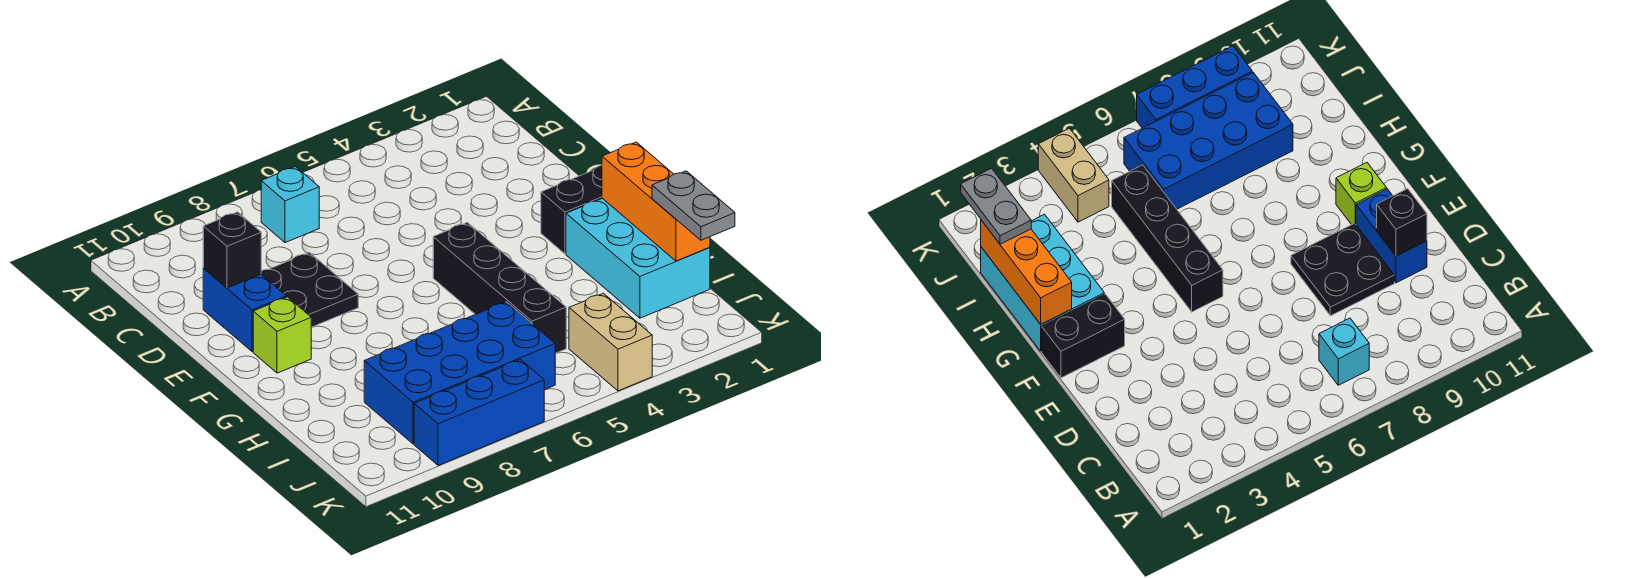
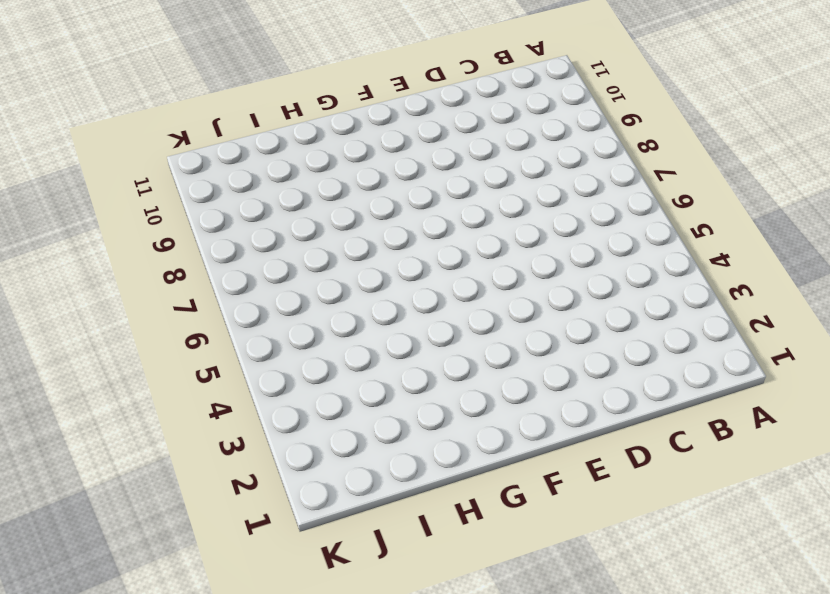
none -> cyan 1x1 brick [261,167,319,243]
none -> black 2x2 plate [261,252,358,327]
none -> blue 1x2 brick [203,268,286,352]

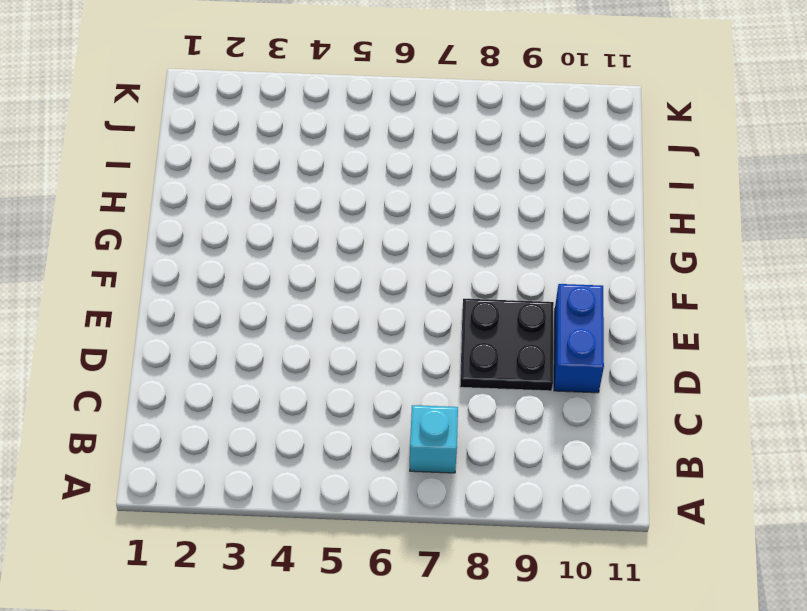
none -> black 1x2 brick [541,166,602,254]
none -> black 1x4 brick [433,222,566,353]
none -> lime 1x1 brick [253,297,311,373]

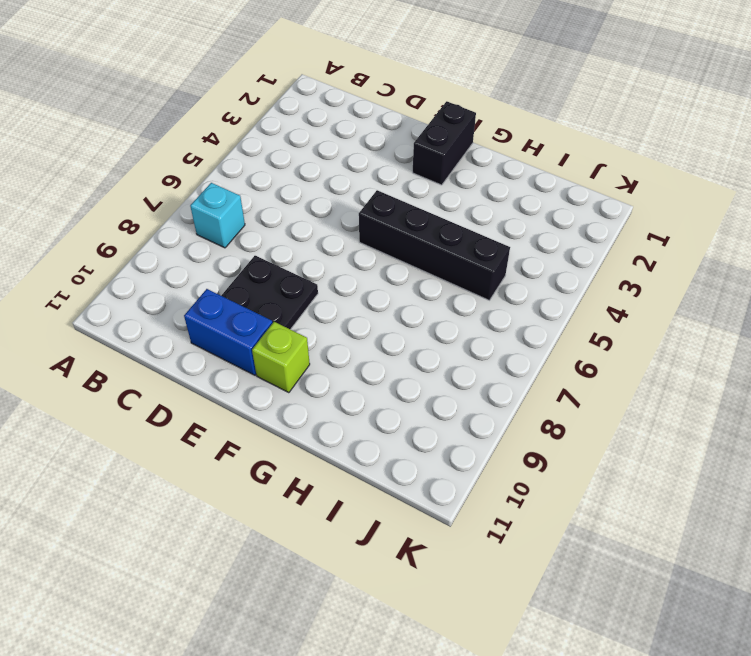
none -> cyan 2x3 brick [566,198,710,318]
none -> blue 2x4 brick [364,302,556,444]
none -> tan 1x2 brick [569,293,652,391]

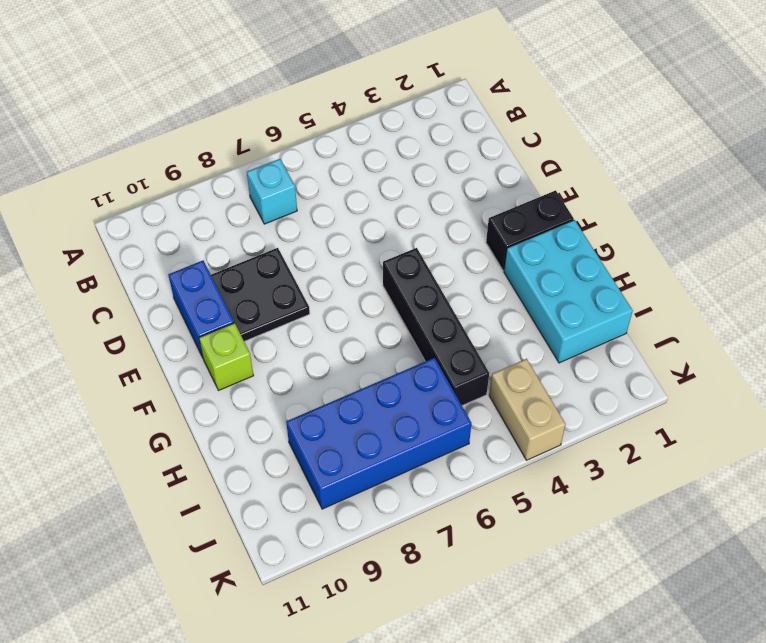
none -> blue 1x3 brick [414,360,544,465]
none -> black 1x1 brick [203,212,261,288]
none -> orange 1x3 brick [602,142,710,261]

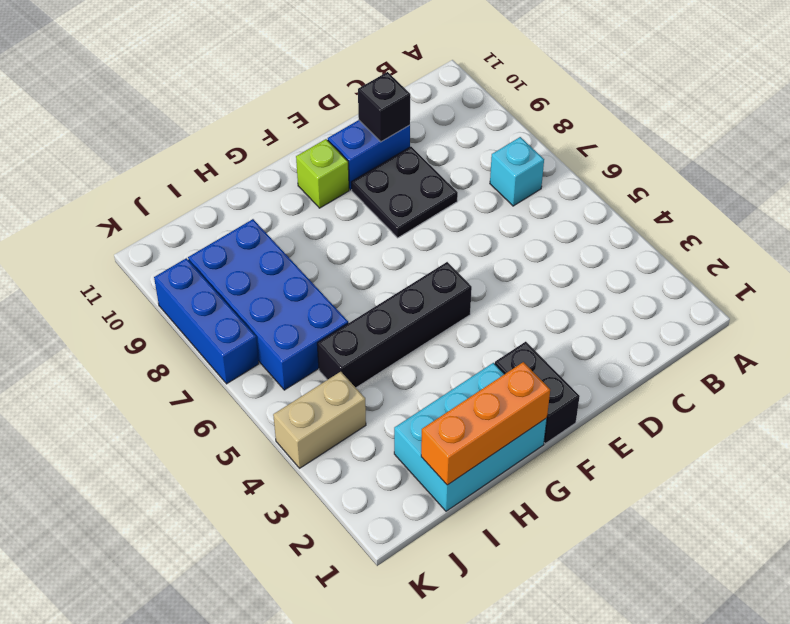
none -> grey 1x2 plate [652,171,735,240]

